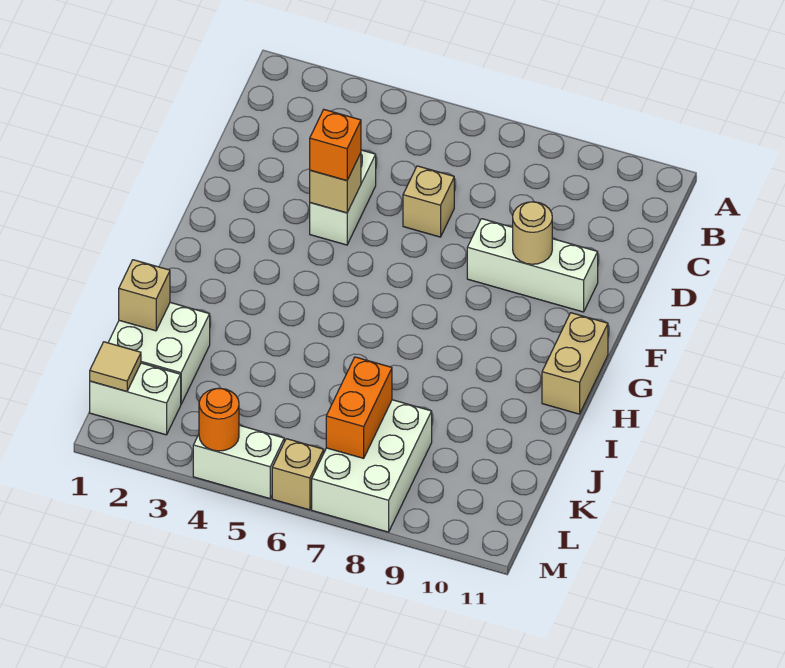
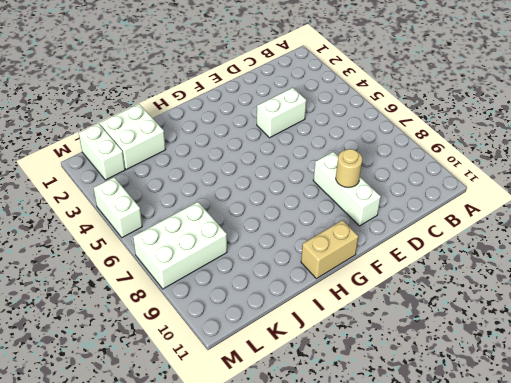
none -> tan 1x1 brick [403,166,454,237]
none -> tan 1x1 brick [272,439,324,510]
none -> tan 1x1 brick [310,153,361,213]

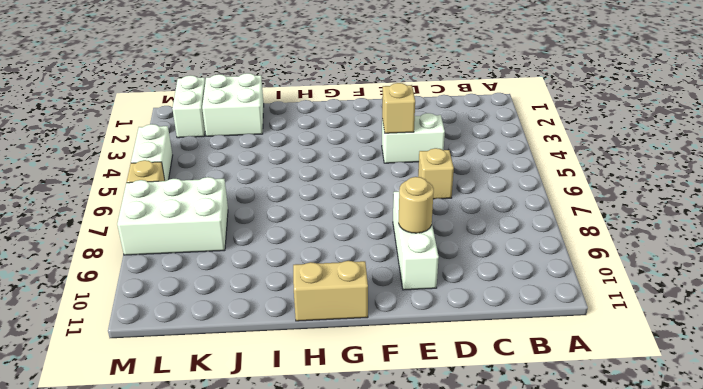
none -> tan 1x1 brick [119,260,170,331]
none -> orange 1x2 brick [326,357,392,458]
none -> tan 1x1 tile [90,342,141,391]

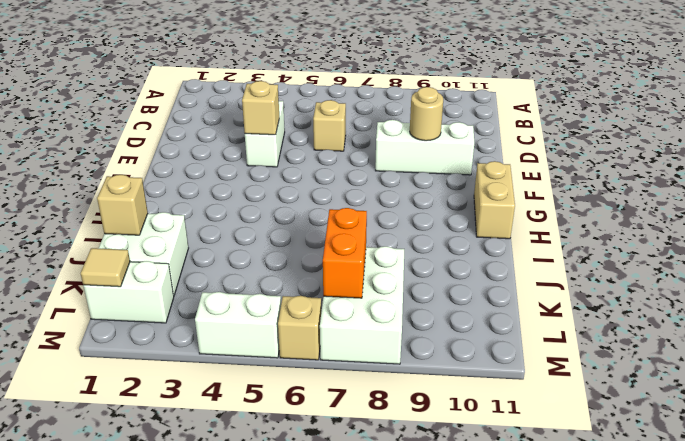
none -> orange 1x1 round brick [199,388,239,451]
none -> orange 1x1 brick [310,110,361,181]

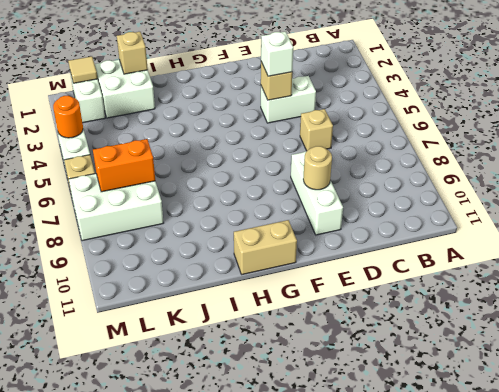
white 1x1 brick [261,32,293,76] -> orange 1x1 brick [310,110,361,181]

